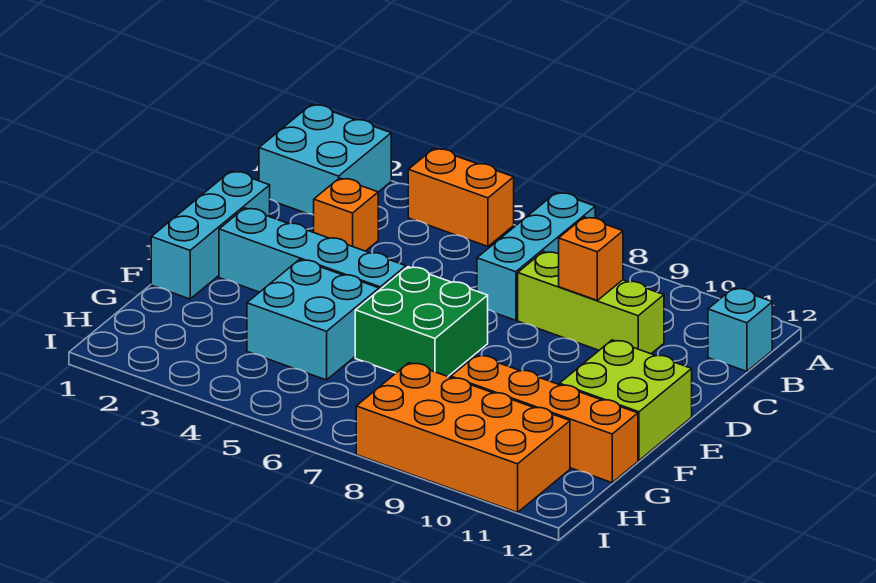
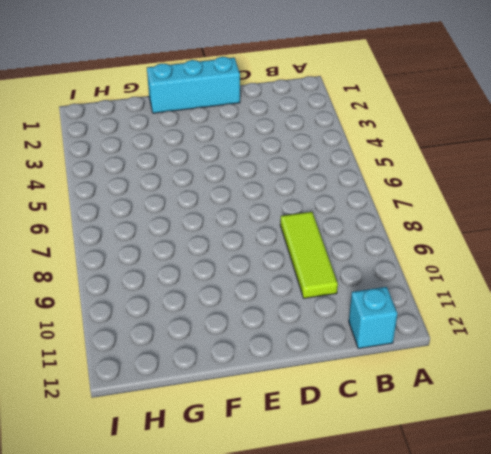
lime 1x3 tile [280,212,338,298] -> lime 1x3 brick [518,251,664,354]
none -> cyan 2x2 brick [259,104,391,215]
none -> orange 1x2 brick [408,148,514,246]
none -> cyan 1x3 brick [477,192,595,320]

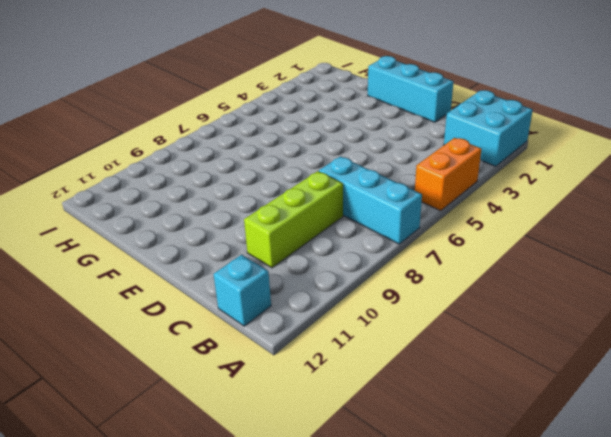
none -> orange 1x1 brick [314,178,378,251]
none -> cyan 1x4 brick [219,208,406,292]
none -> green 2x2 brick [355,267,488,376]

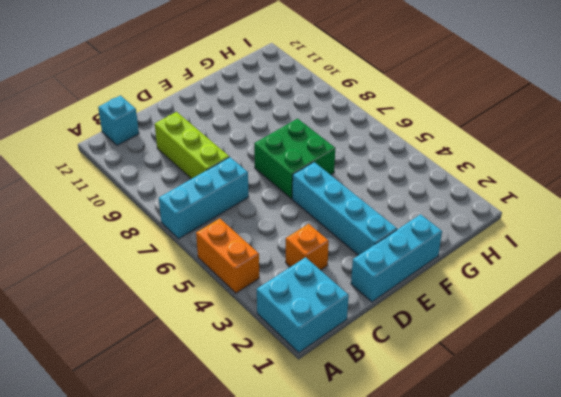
none -> lime 2x2 brick [559,340,692,460]
none -> cyan 2x2 brick [247,260,379,380]
none -> orange 1x4 brick [451,355,638,483]

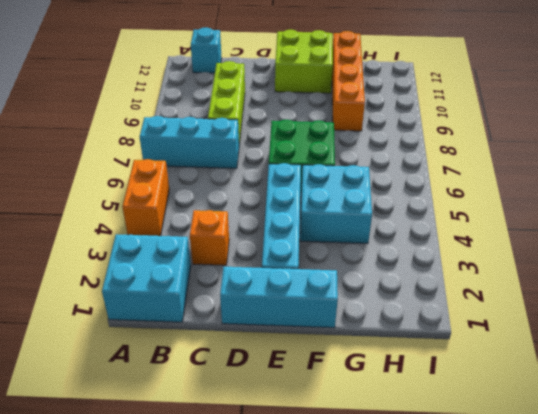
none -> orange 2x4 brick [356,363,570,513]
none -> orange 1x1 brick [559,217,623,300]

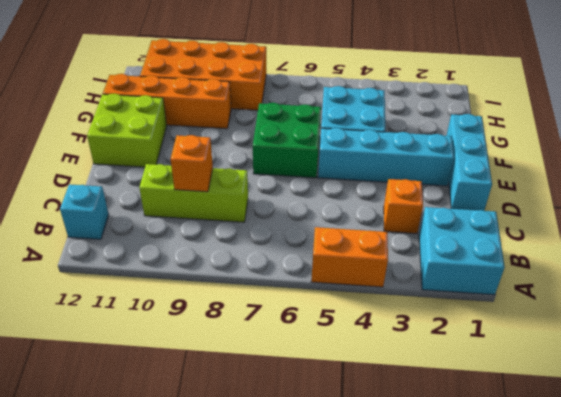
none -> cyan 1x3 brick [477,192,595,320]

